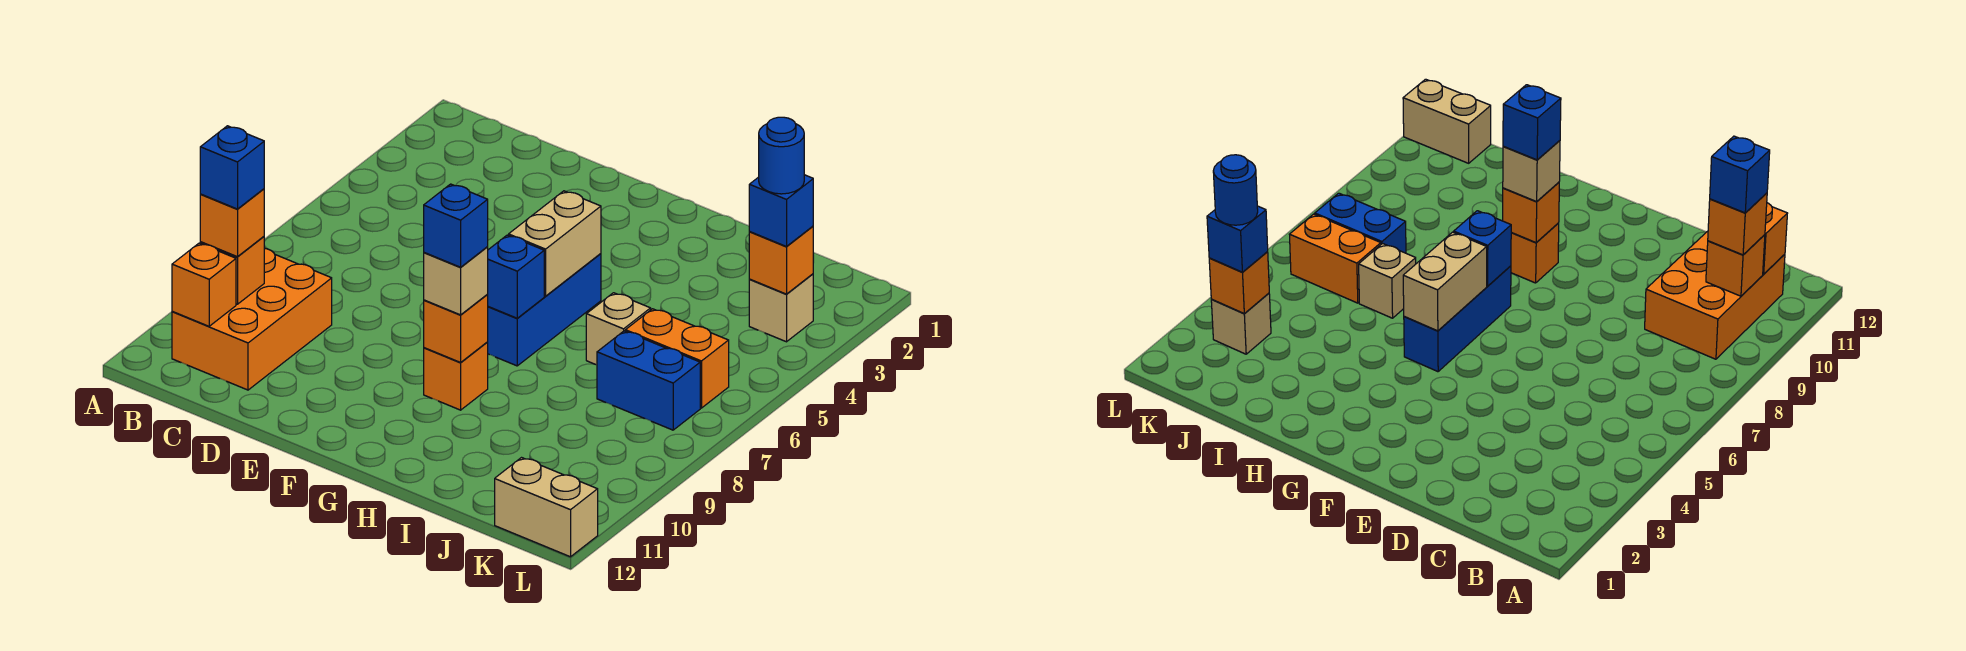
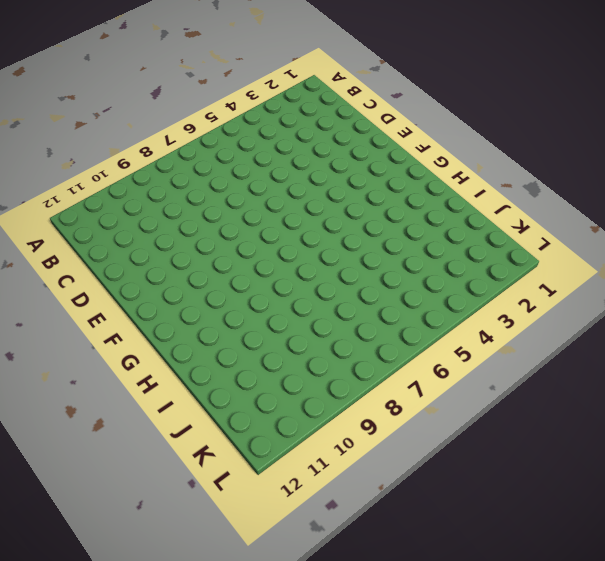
none -> orange 2x3 brick [172,248,332,390]
none -> blue 1x3 brick [488,254,601,366]
none -> orange 1x1 brick [424,342,488,410]

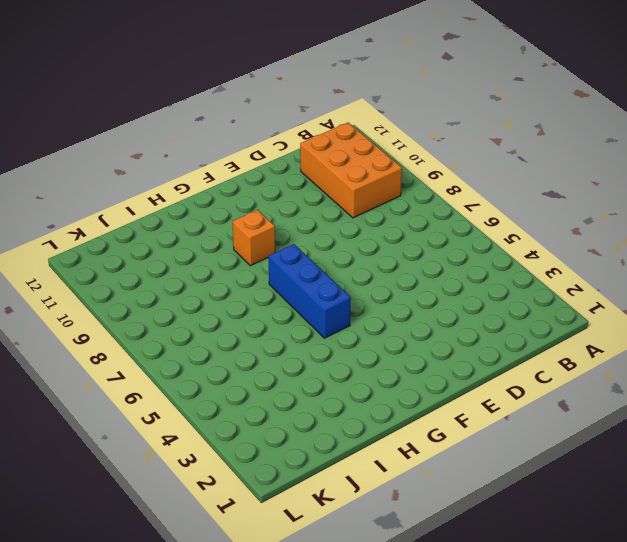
none -> tan 1x1 brick [586,293,651,365]
none -> orange 1x2 brick [625,309,729,408]
none -> blue 1x2 brick [597,331,700,430]

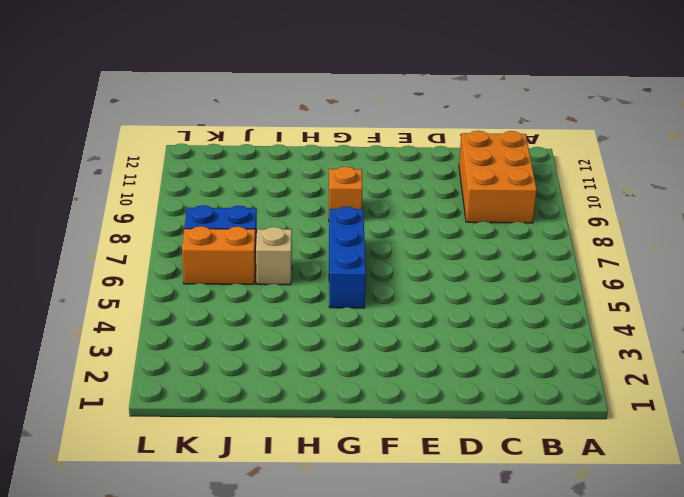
none -> tan 1x1 brick [749,274,813,342]
none -> tan 1x2 brick [495,458,598,557]
none -> orange 1x1 brick [200,237,264,304]

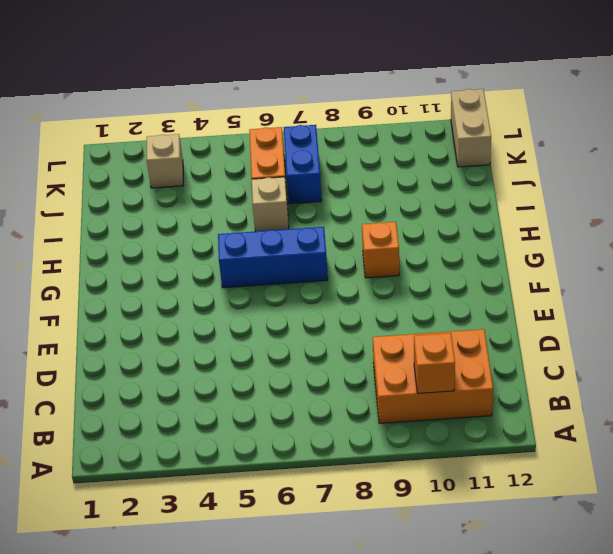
none -> orange 1x1 brick [172,243,236,326]
none -> tan 1x2 brick [509,191,601,296]
none -> blue 1x1 brick [487,235,544,318]

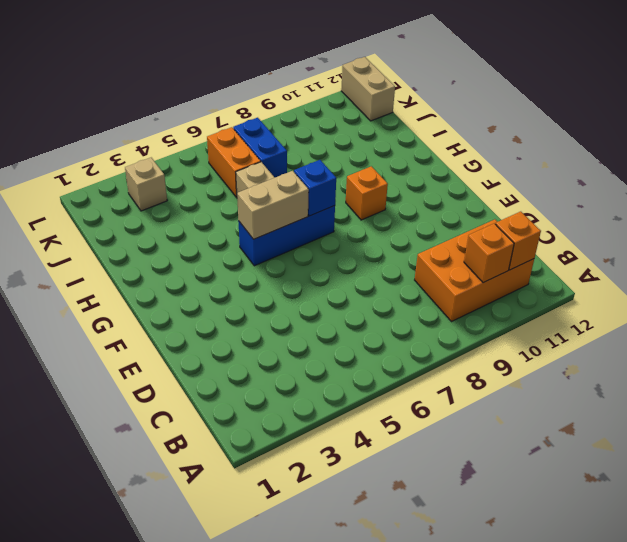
none -> orange 1x1 brick [424,295,488,362]
none -> orange 1x1 brick [749,226,813,294]
none -> orange 1x1 brick [200,189,264,257]

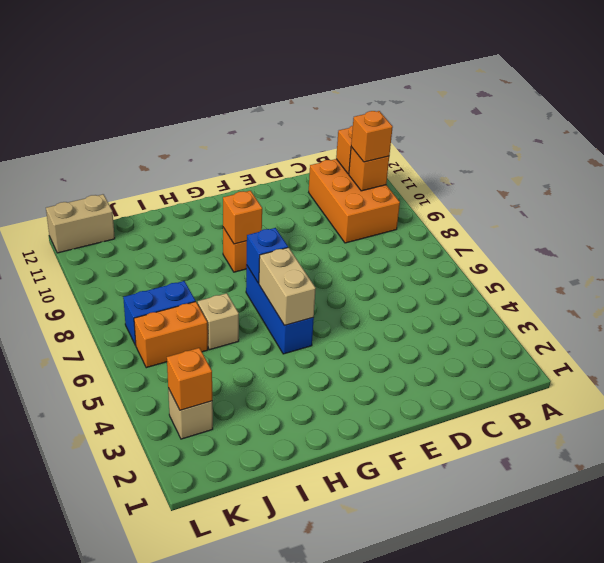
none -> tan 1x1 brick [424,247,488,315]
none -> blue 1x1 brick [749,175,813,247]
none -> blue 1x1 brick [200,126,264,209]

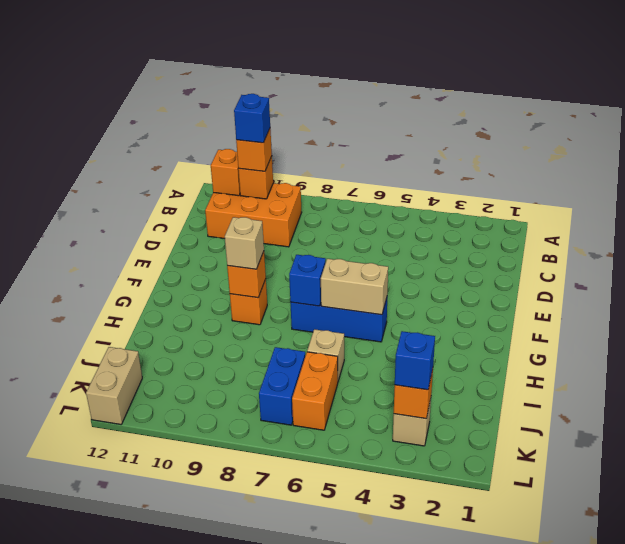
none -> blue 1x1 brick [424,184,488,267]
none -> blue 1x1 round brick [759,117,804,194]

